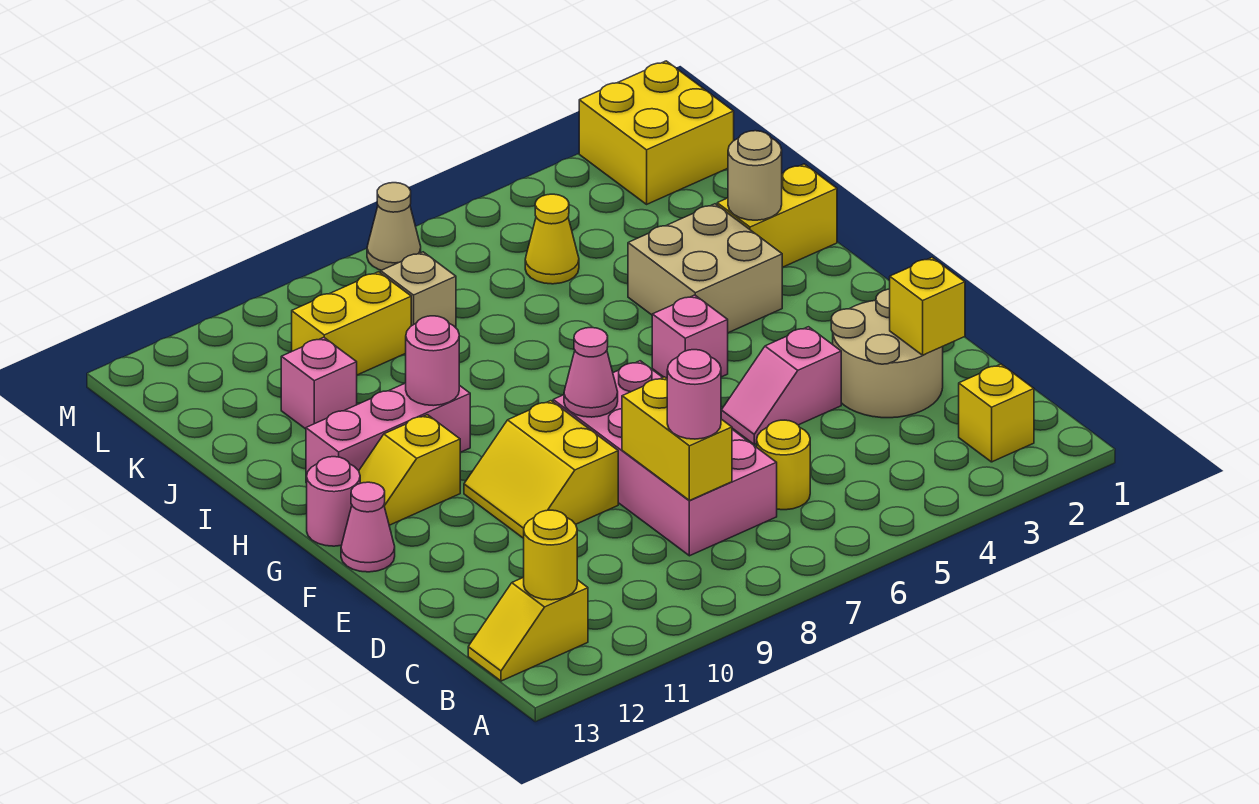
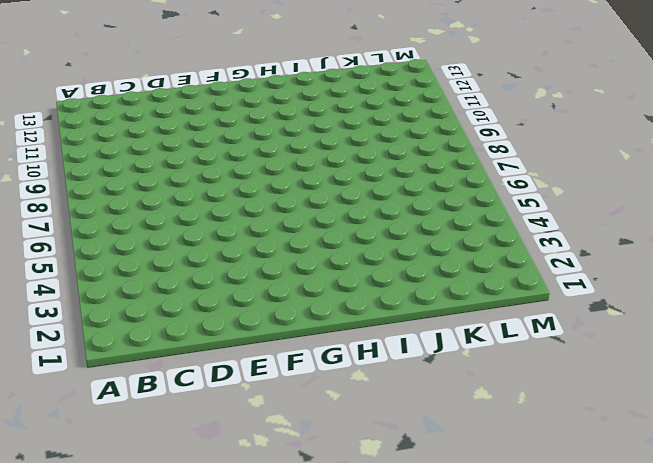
none -> yellow 1x1 brick [959,364,1034,462]
none -> yellow 1x2 slope [468,577,588,681]
none -> yellow 1x1 round brick [757,420,810,510]

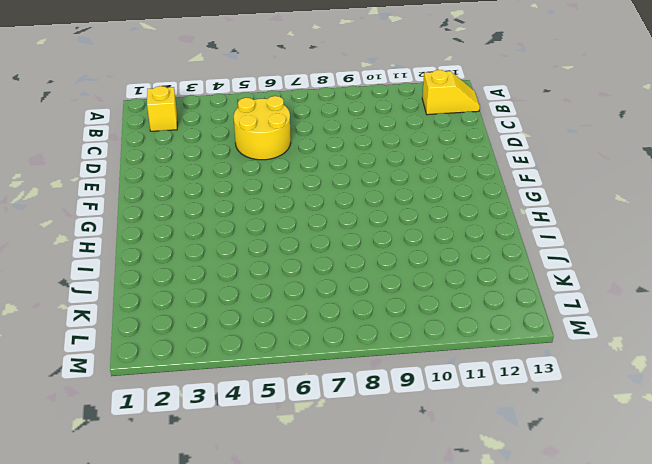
yellow 2x2 round brick [234,96,291,160] -> yellow 1x1 round brick [757,420,810,510]
none -> pink 2x4 brick [553,361,777,556]
none -> tan 2x2 round brick [831,289,943,418]
none -> pink 1x2 slope [721,327,841,444]

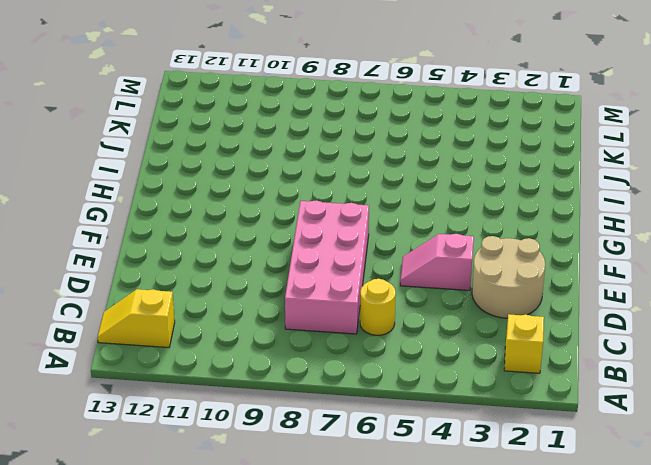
none -> yellow 2x2 slope [464,401,618,538]
none -> pink 1x1 cone [341,482,395,572]
none -> pink 1x1 brick [652,295,728,378]

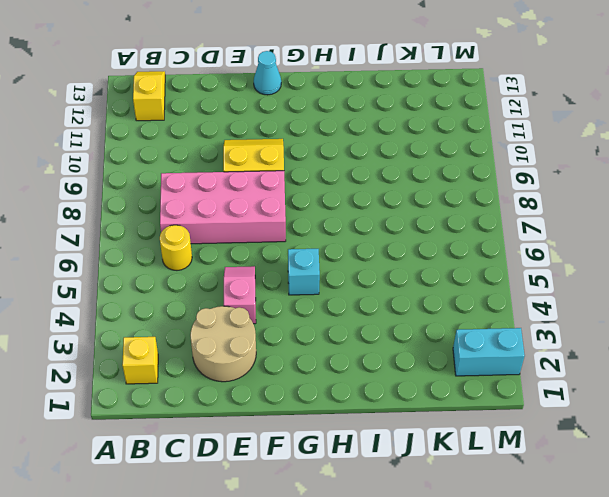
cyan 1x1 cone [254,51,281,95] -> pink 1x1 cone [341,482,395,572]
cyan 1x1 brick [288,249,320,295] -> pink 1x1 brick [652,295,728,378]
cyan 1x2 brick [453,328,525,376] -> yellow 2x2 brick [579,61,734,204]
none -> yellow 1x2 slope [359,415,460,525]
none -> pink 1x1 round brick [307,457,360,546]
none -> tan 2x2 brick [628,204,782,333]

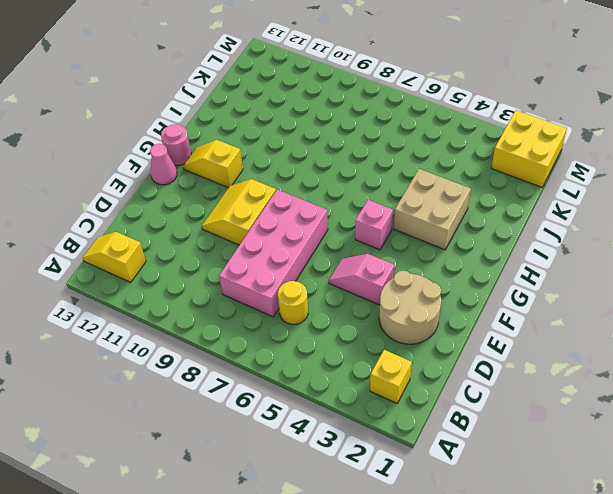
none -> pink 1x3 brick [306,383,470,483]
none -> yellow 1x2 brick [717,164,837,267]
none -> pink 1x1 brick [281,337,357,429]

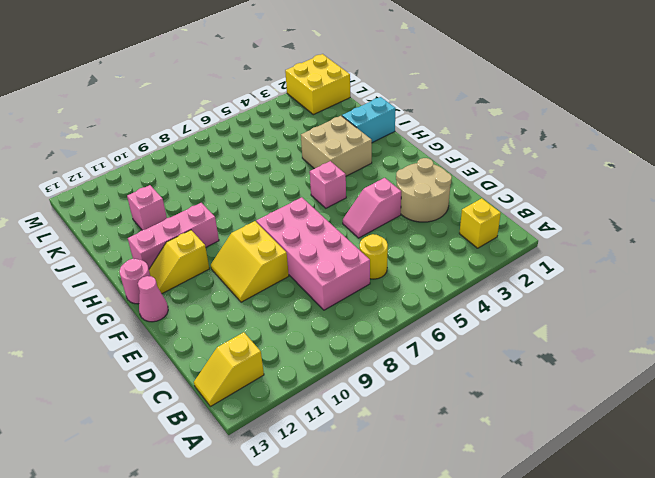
cyan 1x2 brick [342,97,396,143] -> yellow 1x2 brick [717,164,837,267]
none -> yellow 1x1 cone [525,194,579,284]
none -> tan 1x1 brick [381,252,456,328]
none -> yellow 1x2 brick [292,272,411,375]

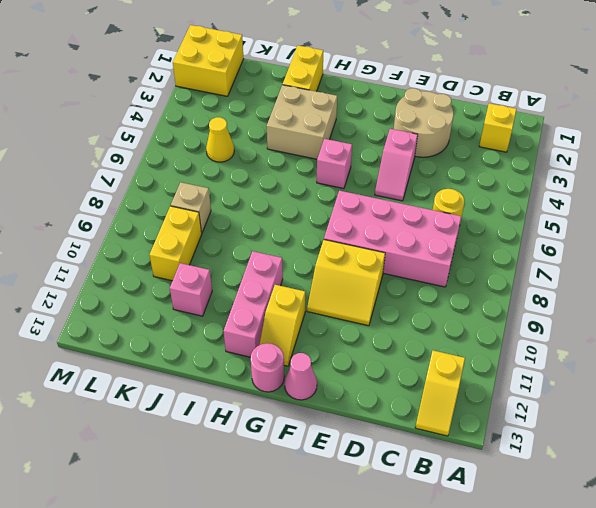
none -> tan 1x1 cone [367,183,421,270]
none -> yellow 1x1 round brick [524,510,577,600]
none -> yellow 1x2 brick [622,377,732,501]

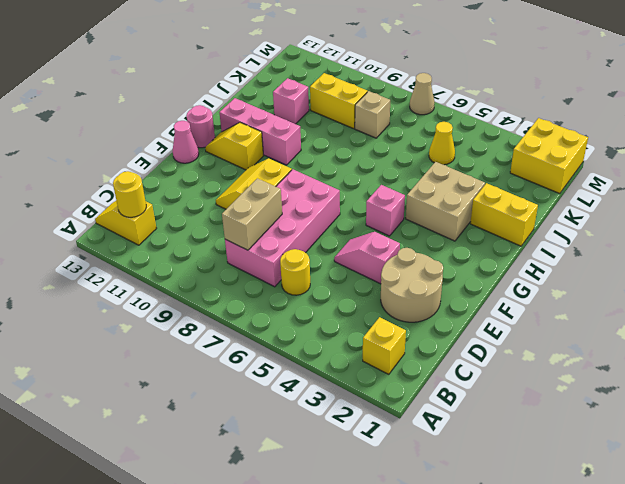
tan 1x2 brick [222,178,282,250] -> yellow 1x2 brick [622,377,732,501]
none -> yellow 1x1 brick [890,258,965,355]
none -> pink 1x1 cone [564,328,618,417]
none -> pink 1x1 round brick [406,316,459,406]

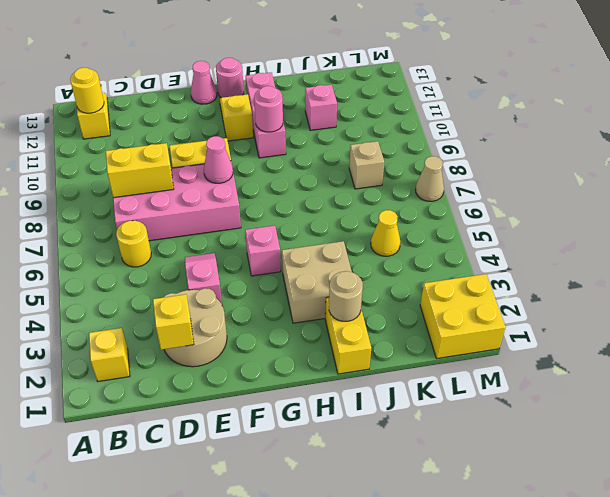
none -> yellow 1x2 brick [292,272,411,375]
none -> pink 1x1 round brick [667,350,721,439]

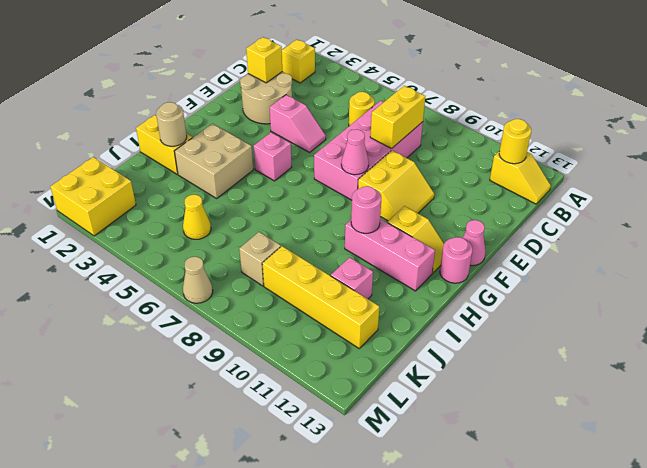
yellow 1x4 brick [262,246,379,348] -> yellow 1x2 brick [292,272,411,375]
none -> pink 1x1 round brick [667,350,721,439]

